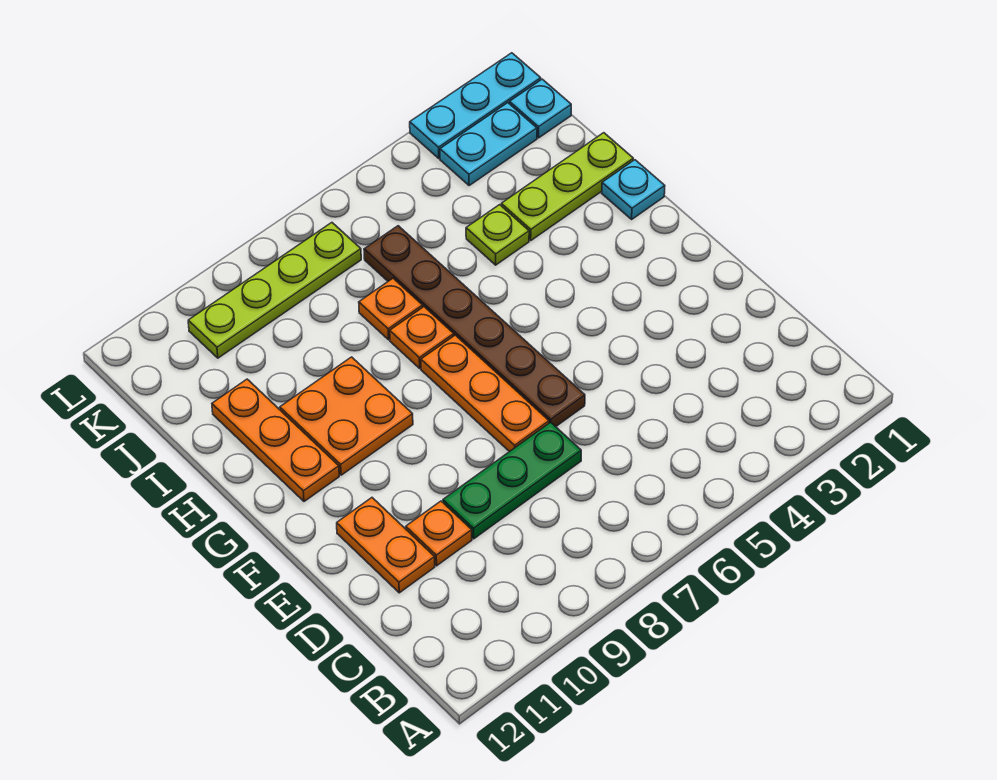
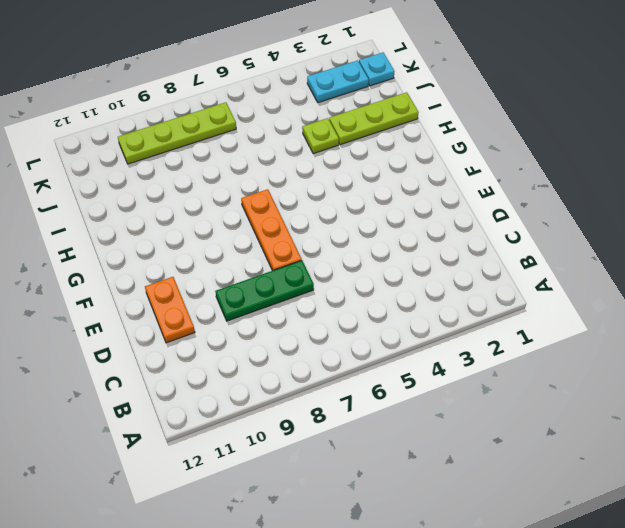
none -> orange 1x1 plate [406,501,472,566]
none -> brown 1x6 plate [364,226,585,427]
none -> orange 2x2 plate [280,357,413,475]

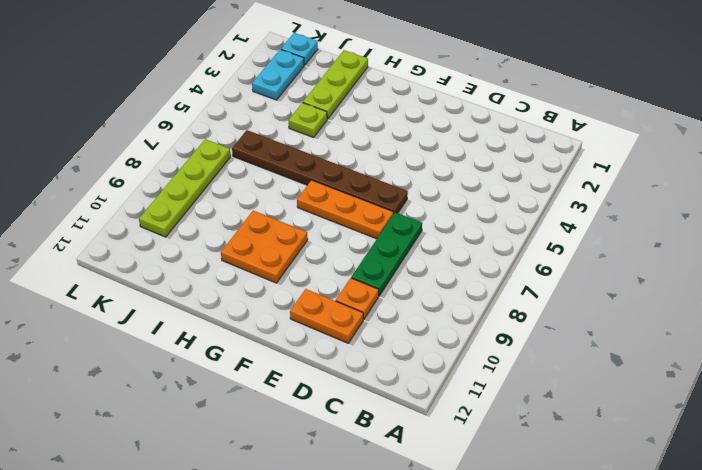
none -> orange 1x3 plate [212,379,339,501]
none -> cyan 1x1 plate [602,160,665,219]
none -> orange 1x1 plate [390,307,454,368]

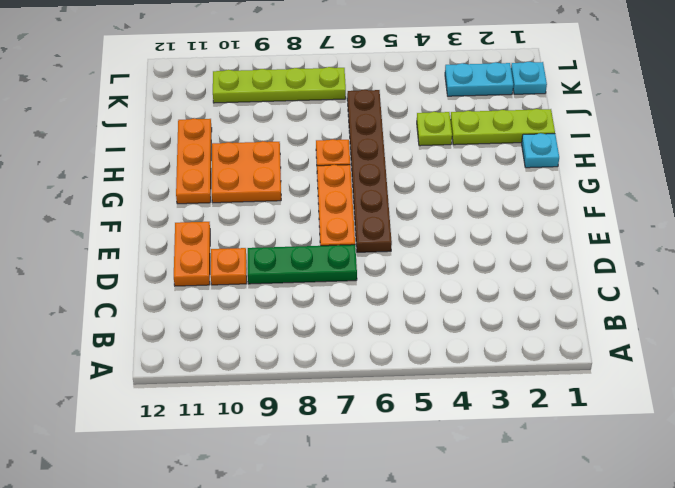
none -> orange 1x1 plate [359,278,423,340]
none -> cyan 1x3 plate [410,53,541,158]

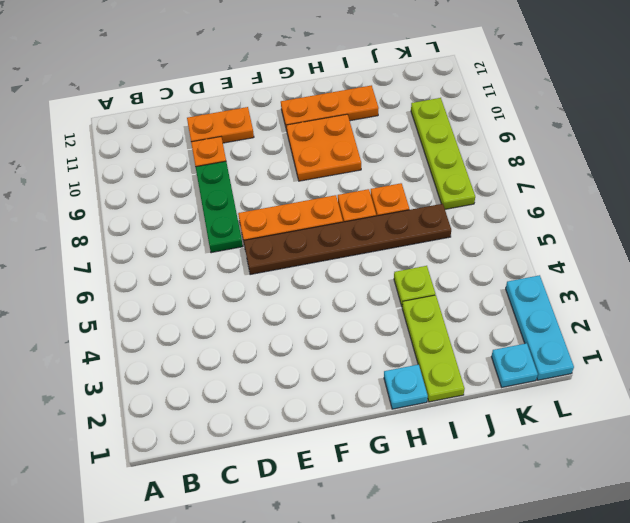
none -> cyan 1x2 plate [440,103,537,186]

